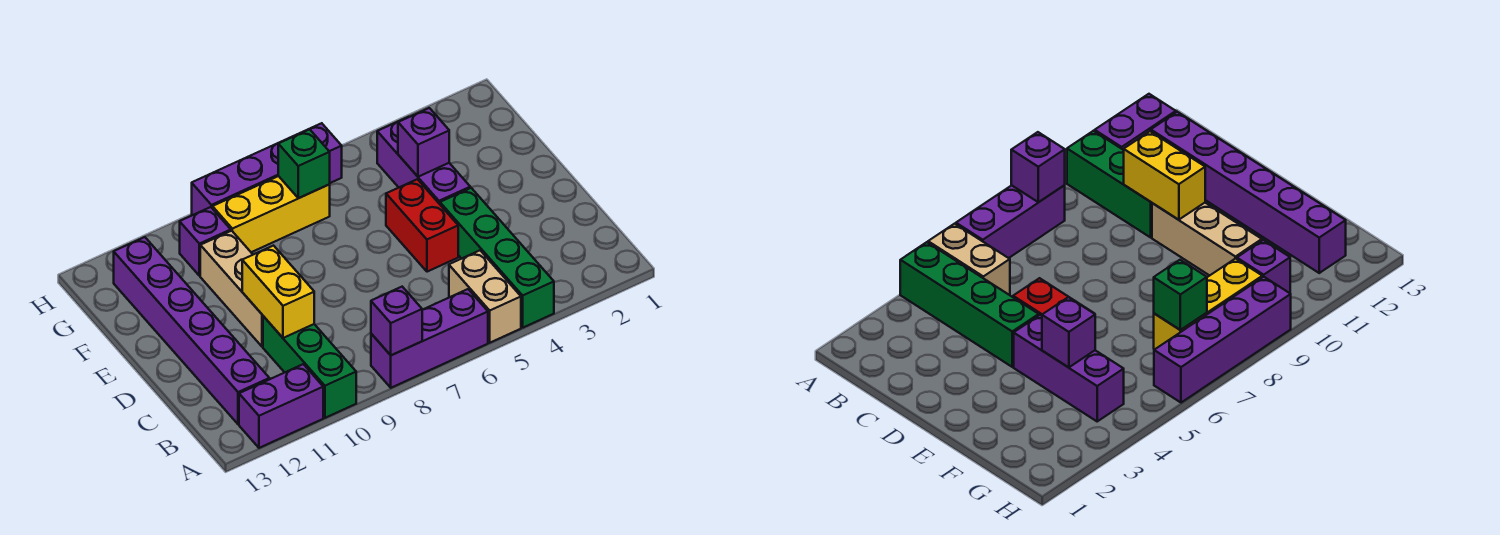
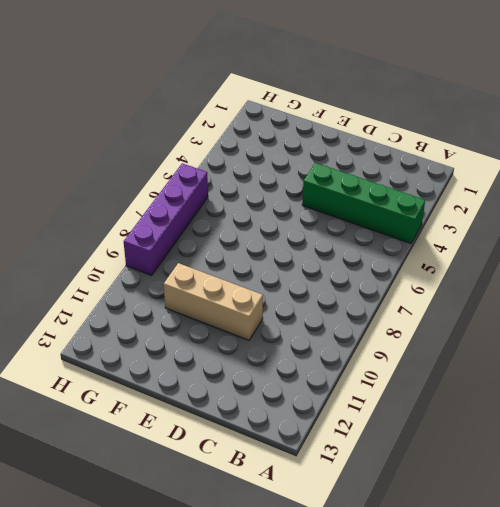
none -> tan 1x2 brick [449,251,521,343]
none -> purple 1x3 brick [371,289,488,388]
none -> green 1x3 brick [263,316,356,418]

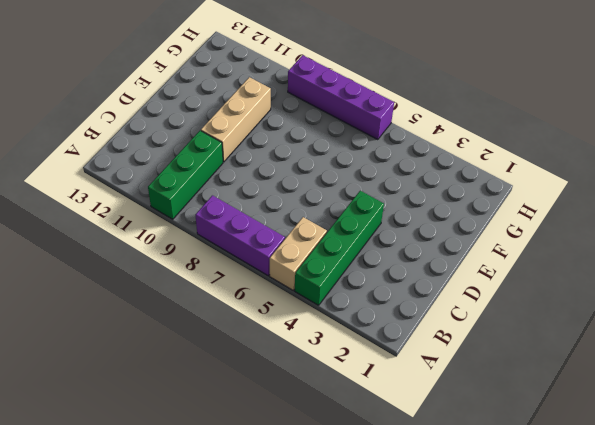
none -> purple 1x2 brick [239,364,323,448]
none -> purple 1x6 brick [114,237,269,424]
none -> red 1x2 brick [386,179,458,272]

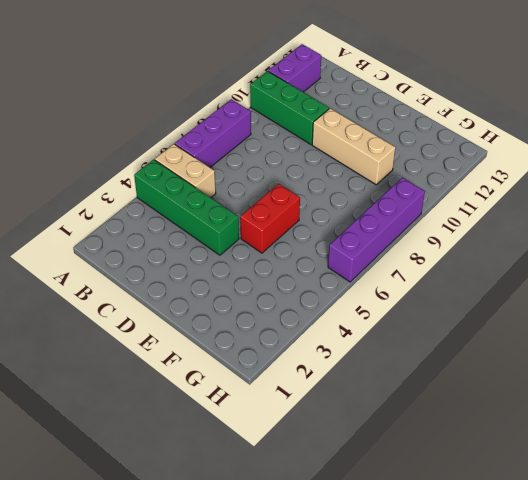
red 1x2 brick [240,184,300,253] -> red 1x2 brick turned to [386,179,458,272]
none -> purple 1x6 brick [114,237,269,424]
none -> purple 1x3 brick [377,117,470,204]
none -> yellow 1x3 brick [212,176,330,252]

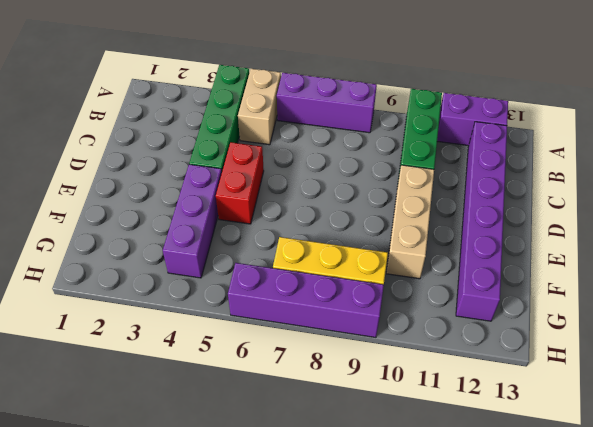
none -> purple 1x1 brick [180,207,231,276]
none -> purple 1x1 brick [371,287,422,355]
none -> yellow 1x2 brick [242,246,314,338]

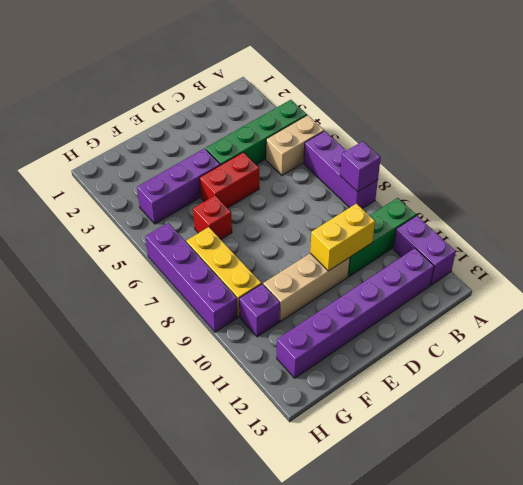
red 1x1 brick [193,196,232,239] -> none
none -> purple 1x1 brick [398,108,449,177]
none -> green 1x1 brick [278,129,330,198]

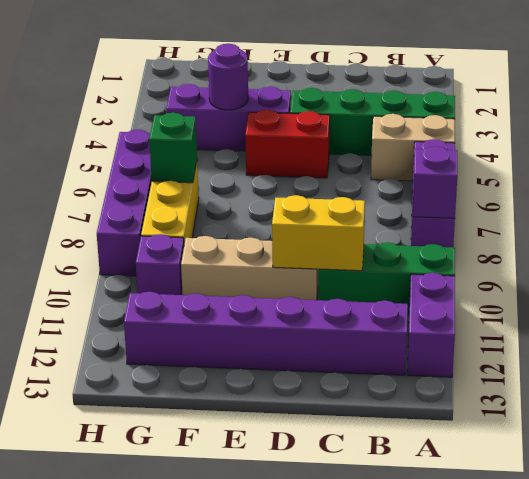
purple 1x1 round brick [208,44,248,110] -> purple 1x1 brick [398,108,449,177]

